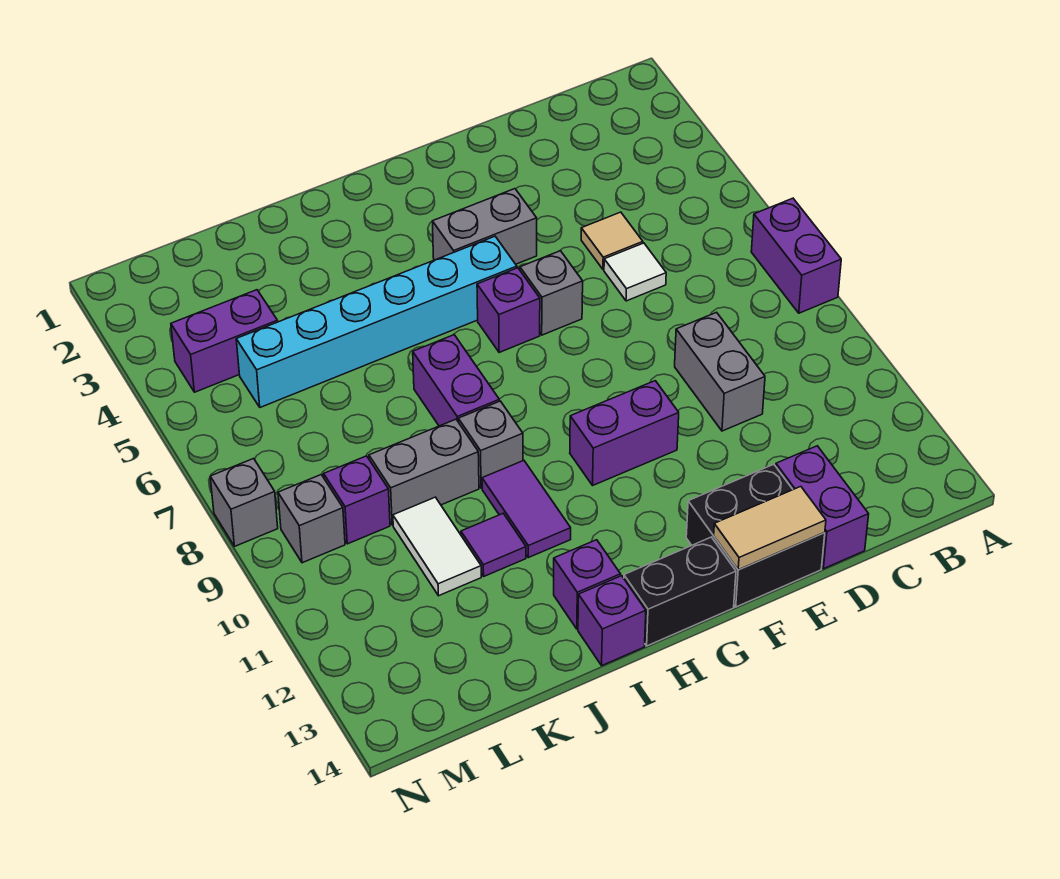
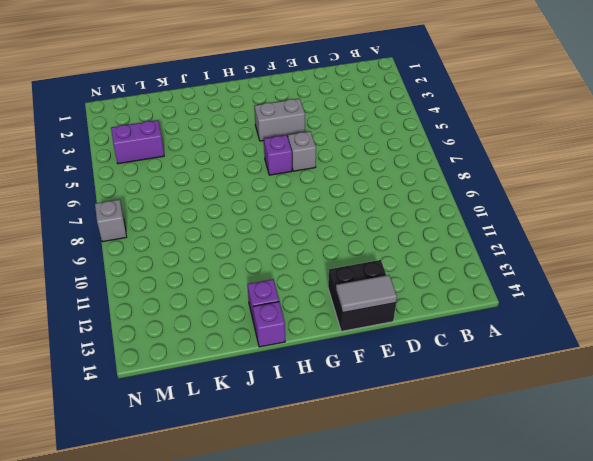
grey 1x2 tile [336,275,397,313] -> tan 1x2 tile [714,486,826,570]
none -> purple 1x2 brick [751,198,841,313]
none -> tan 1x1 tile [581,212,643,269]
none -> white 1x1 tile [604,243,666,301]

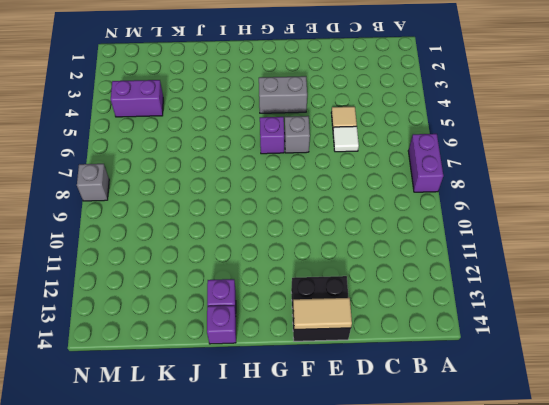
none -> grey 1x2 brick [675,312,765,431]
none -> purple 1x2 brick [776,446,869,569]
none -> purple 1x2 brick [570,381,679,485]

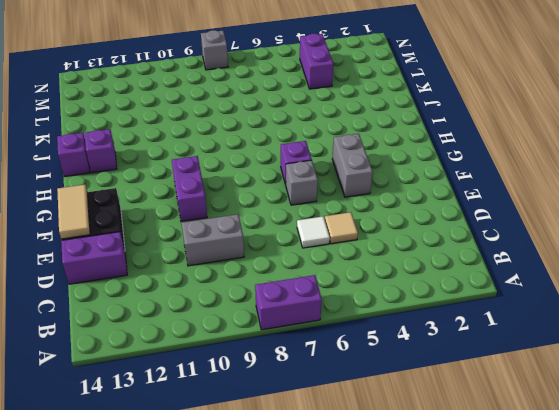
none -> cyan 1x6 brick [236,236,517,407]
none -> black 1x2 brick [624,537,736,646]
none -> purple 1x2 brick [413,335,499,426]

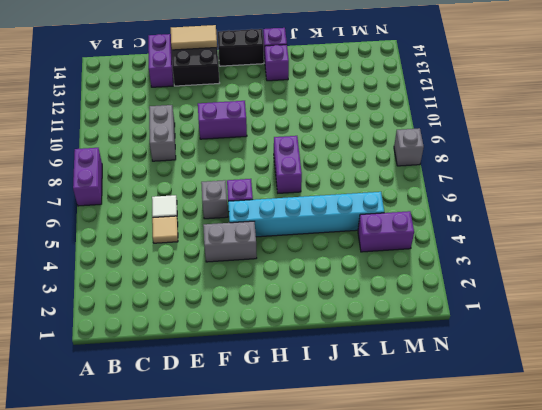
none -> grey 1x1 brick [458,401,523,488]
none -> purple 1x2 tile [482,461,571,558]
none -> grey 1x2 brick [369,419,479,525]

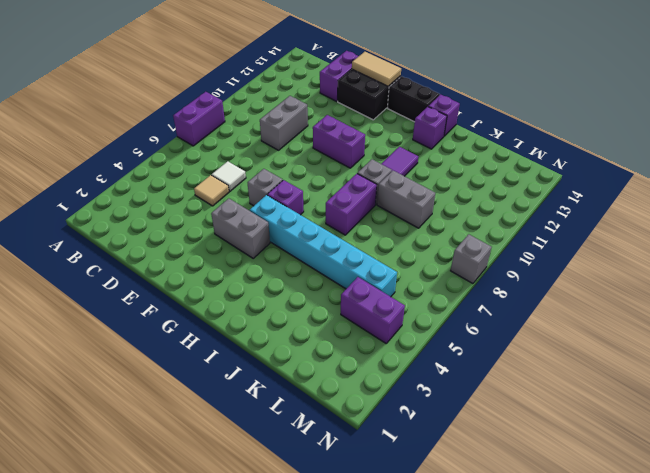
none -> purple 1x1 tile [461,513,526,576]
none -> white 1x2 tile [393,497,481,596]
none -> purple 1x1 brick [324,456,390,544]

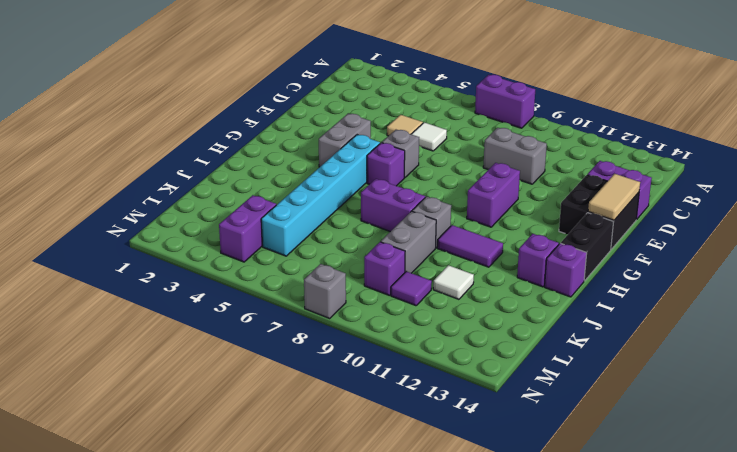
white 1x1 tile [433,265,474,299] -> white 1x2 tile [393,497,481,596]
purple 1x1 tile [391,271,432,306] -> purple 1x1 tile moved to [461,513,526,576]
none -> grey 1x1 brick [278,475,345,563]

